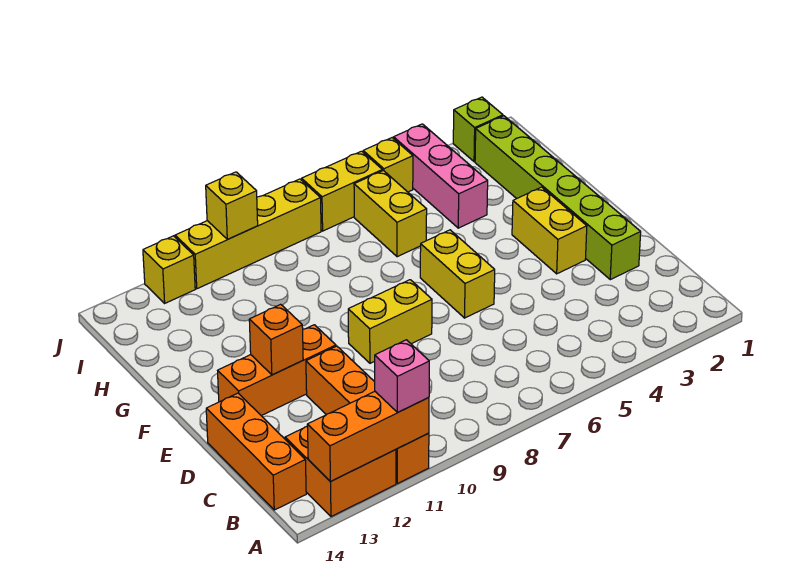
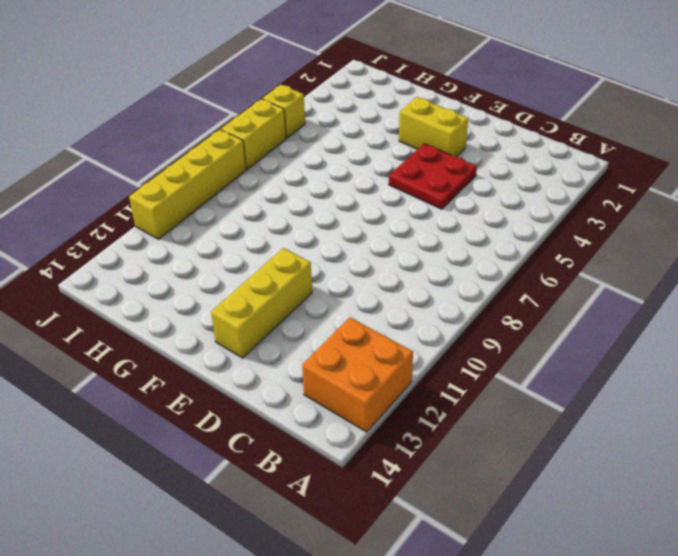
red 2x2 plate [389,144,477,209] -> none
yellow 1x3 brick [211,248,312,358] -> orange 1x3 brick [218,325,336,416]
none -> orange 1x4 brick [306,346,429,484]
none -> orange 1x3 brick [206,393,306,510]
none -> lime 1x6 brick [475,116,641,280]

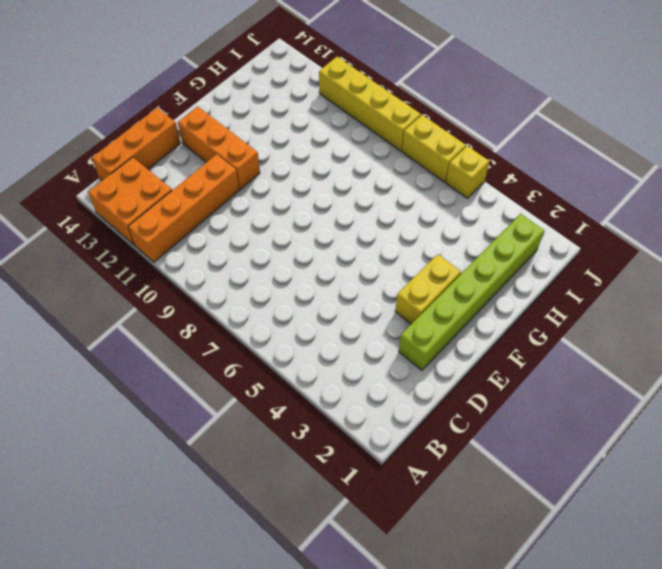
none -> yellow 1x2 brick [420,230,495,318]
none -> yellow 1x2 brick [348,280,432,363]
none -> pink 1x3 brick [394,124,488,228]

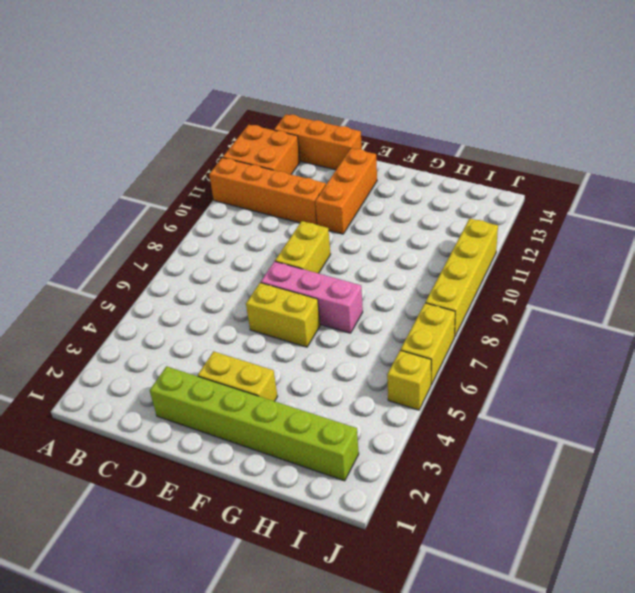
pink 1x3 brick [261,261,363,333] -> pink 1x3 brick moved to [394,124,488,228]
none -> yellow 1x2 brick [354,171,427,257]
none -> lime 1x1 brick [453,97,503,162]
none -> yellow 1x1 brick [143,236,195,303]

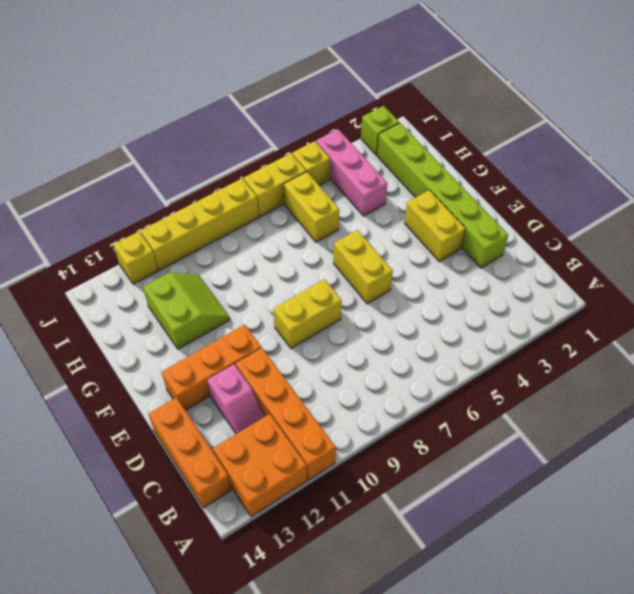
pink 1x2 slope [207,364,265,434] -> none
lime 2x2 slope [143,273,230,349] -> none
none -> orange 1x3 brick [307,392,429,481]
none -> orange 1x1 brick [249,304,303,375]
none -> yellow 1x1 brick [206,172,258,239]

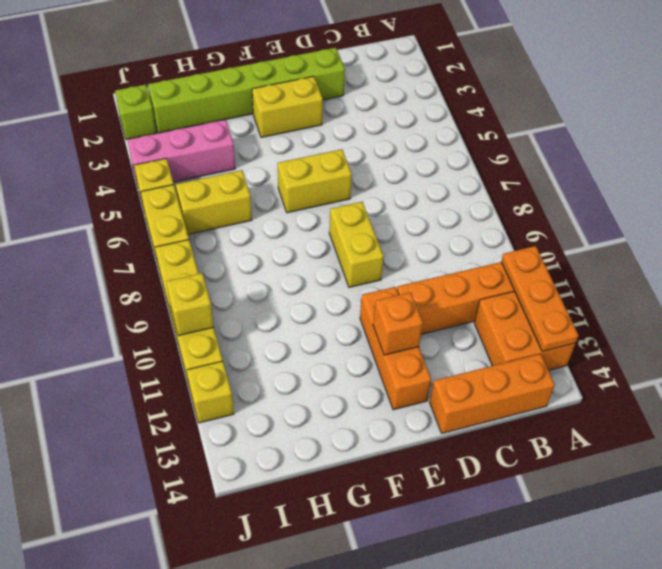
orange 1x3 plate [501,246,579,351] -> orange 1x3 brick [307,392,429,481]
none -> pink 1x1 brick [374,340,429,412]

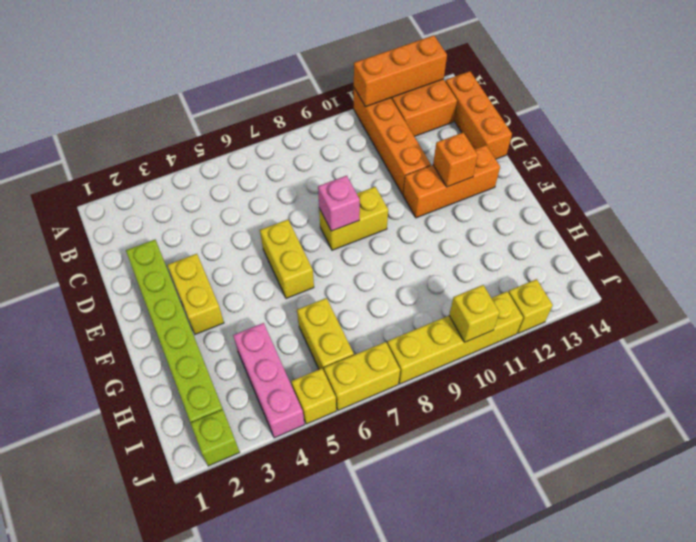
pink 1x1 brick [318,176,360,231] -> pink 1x1 brick moved to [374,340,429,412]

